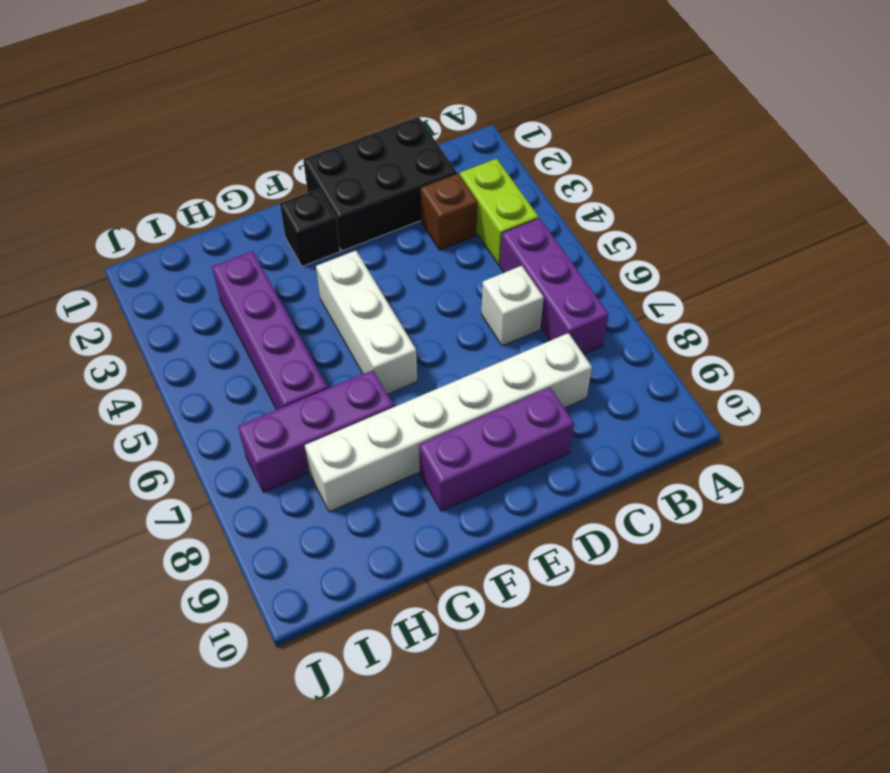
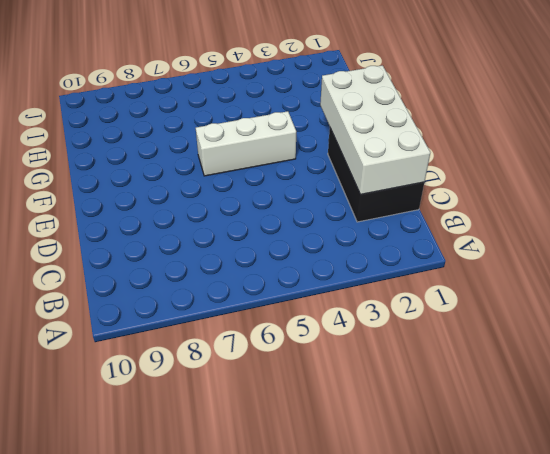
white 2x4 brick [320,65,430,195] -> none
none -> lime 1x2 brick [460,159,539,265]
none -> purple 1x3 brick [500,218,609,354]

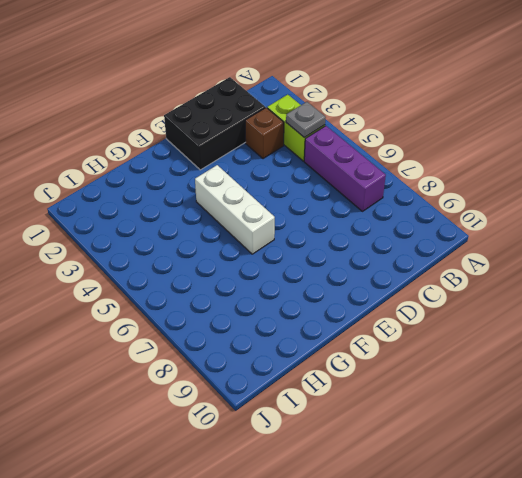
grey 1x1 plate [286,102,326,137] -> none
none -> white 1x1 brick [481,266,544,346]
none -> white 1x6 brick [305,333,592,512]

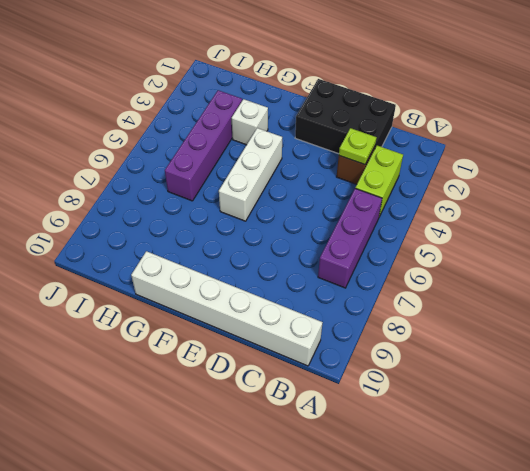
white 1x6 brick [131,251,323,366] -> white 1x6 brick moved to [305,333,592,512]
lime 1x1 plate [339,128,377,165] -> none
white 1x1 brick [232,99,268,145] -> white 1x1 brick moved to [481,266,544,346]
none -> purple 1x3 brick [419,387,574,511]
none -> black 1x1 brick [280,189,340,266]

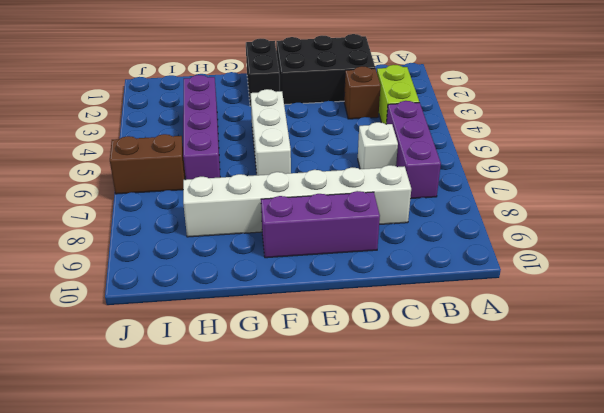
black 1x2 brick [246,39,280,106] -> black 1x1 brick [280,189,340,266]
brown 1x2 brick [110,134,185,194] -> none
none -> purple 1x3 brick [238,370,394,492]

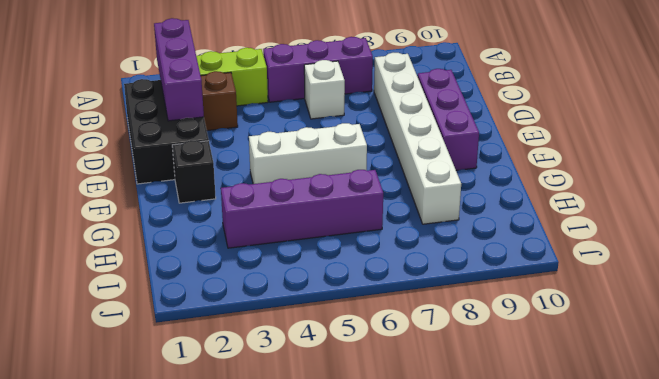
purple 1x3 brick [154,18,204,121] -> purple 1x3 brick moved to [238,370,394,492]

